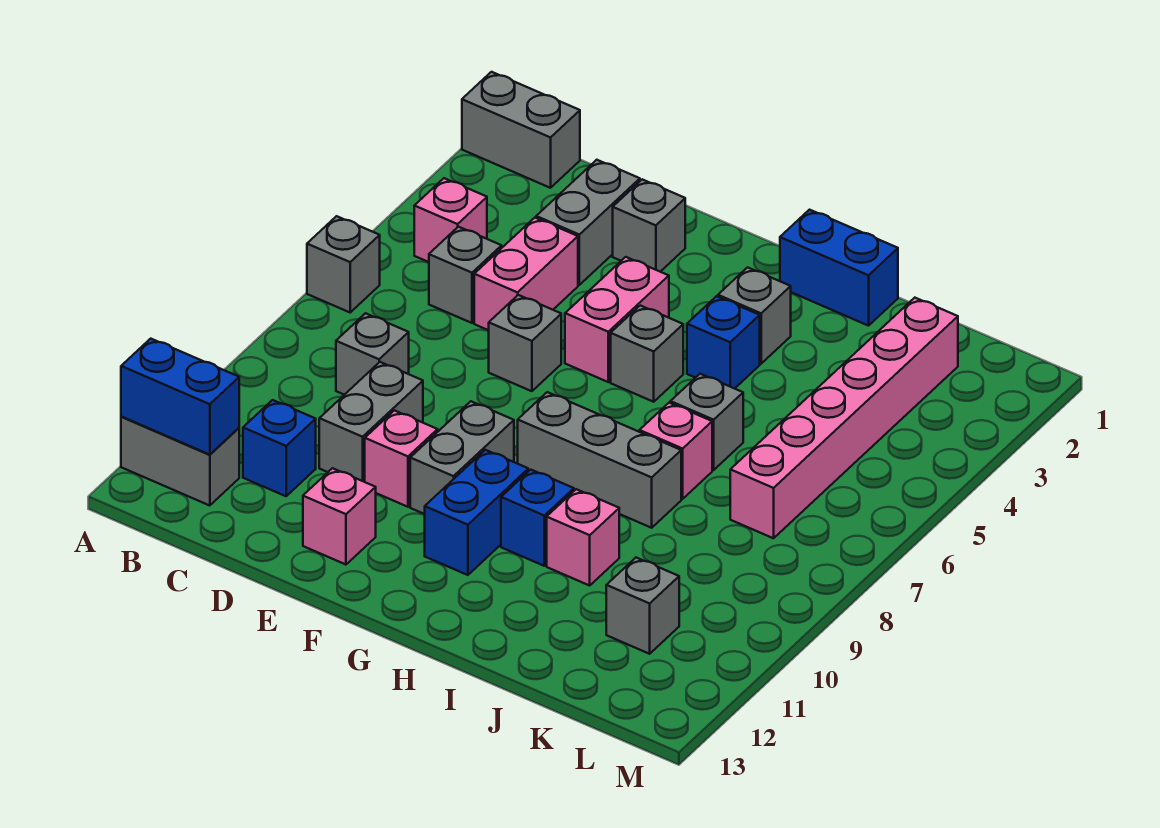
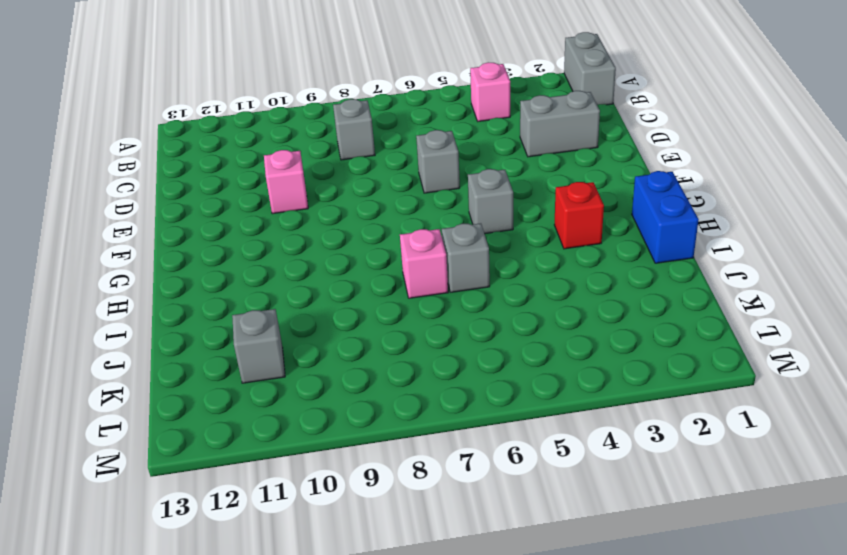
red 1x1 brick [554,182,604,249] -> grey 1x1 brick [718,267,791,364]
none -> grey 1x1 brick [307,216,380,312]
none -> grey 1x2 brick [121,417,239,506]
none -> grey 1x1 brick [429,227,502,323]

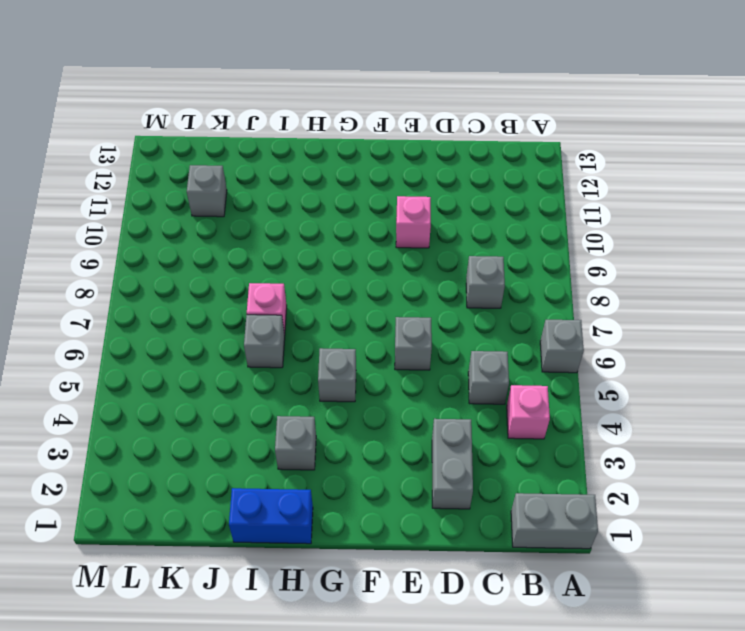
none -> grey 1x2 brick [121,417,239,506]
none -> blue 1x1 brick [243,400,316,496]
none -> pink 1x2 brick [474,218,578,330]

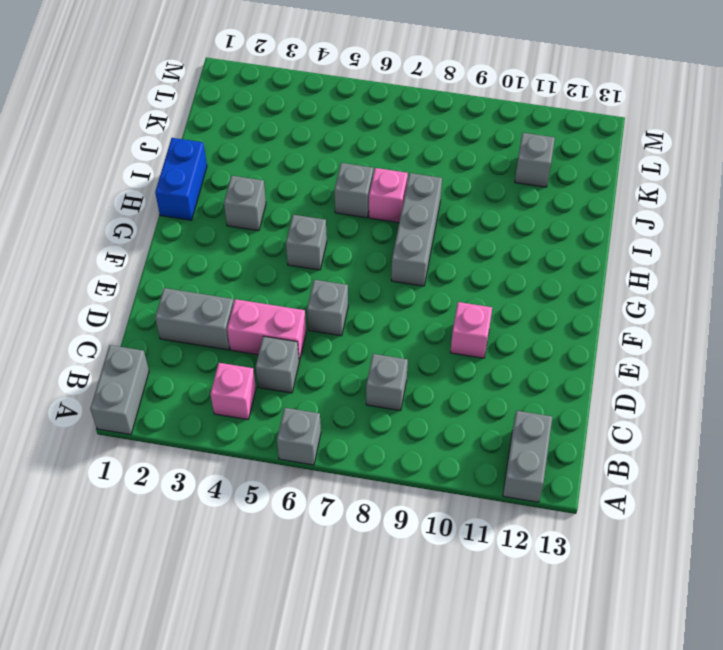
none -> blue 1x1 brick [243,400,316,496]
none -> grey 1x2 brick [319,362,423,482]
none -> grey 1x1 brick [613,179,686,272]

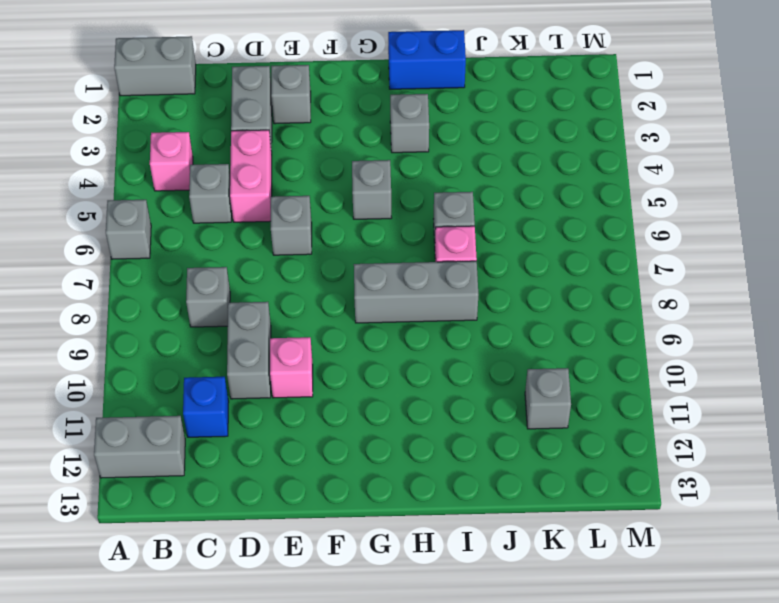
none -> pink 1x1 brick [303,468,376,565]
none -> pink 1x2 brick [565,257,669,382]
none -> grey 1x2 brick [410,401,514,514]

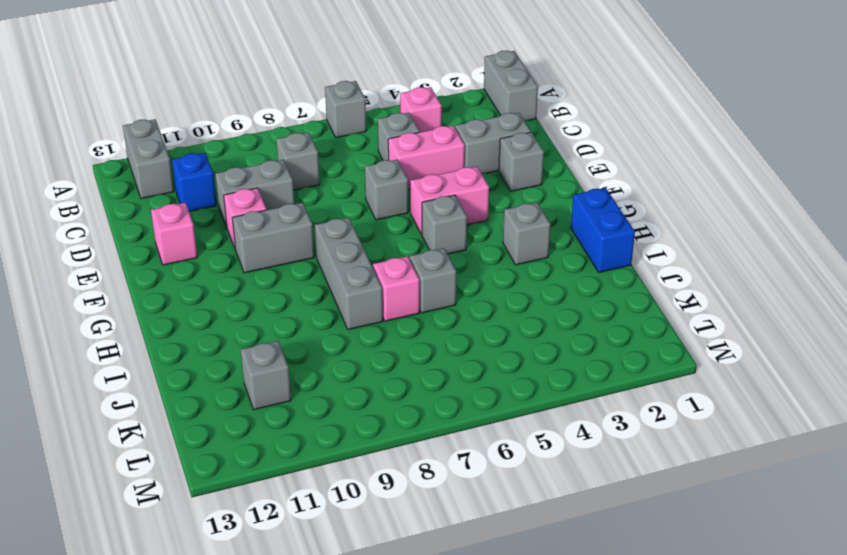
none -> blue 1x2 brick [425,450,528,575]
none -> blue 1x1 brick [687,296,760,389]
none -> blue 1x1 brick [501,470,574,566]

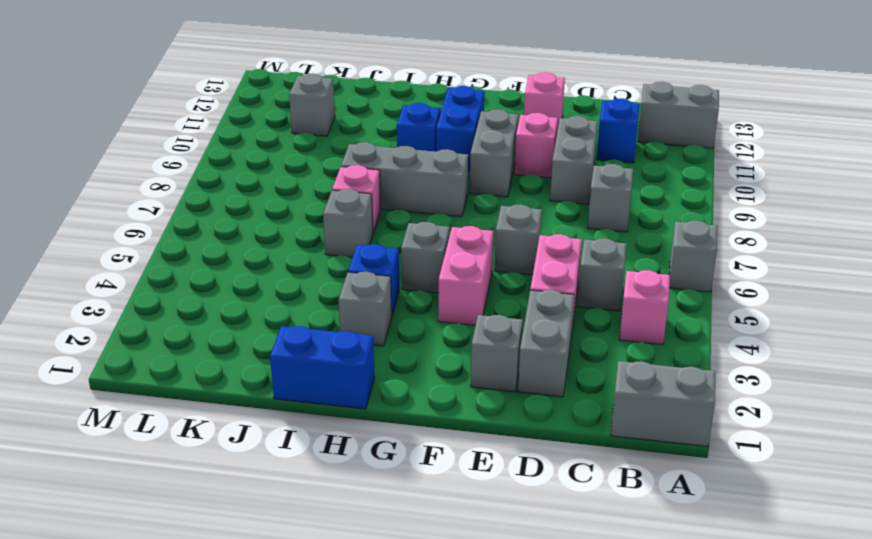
none -> pink 1x1 brick [547,489,619,585]
none -> pink 1x6 brick [730,298,958,538]
none -> blue 1x2 brick [121,339,239,455]

